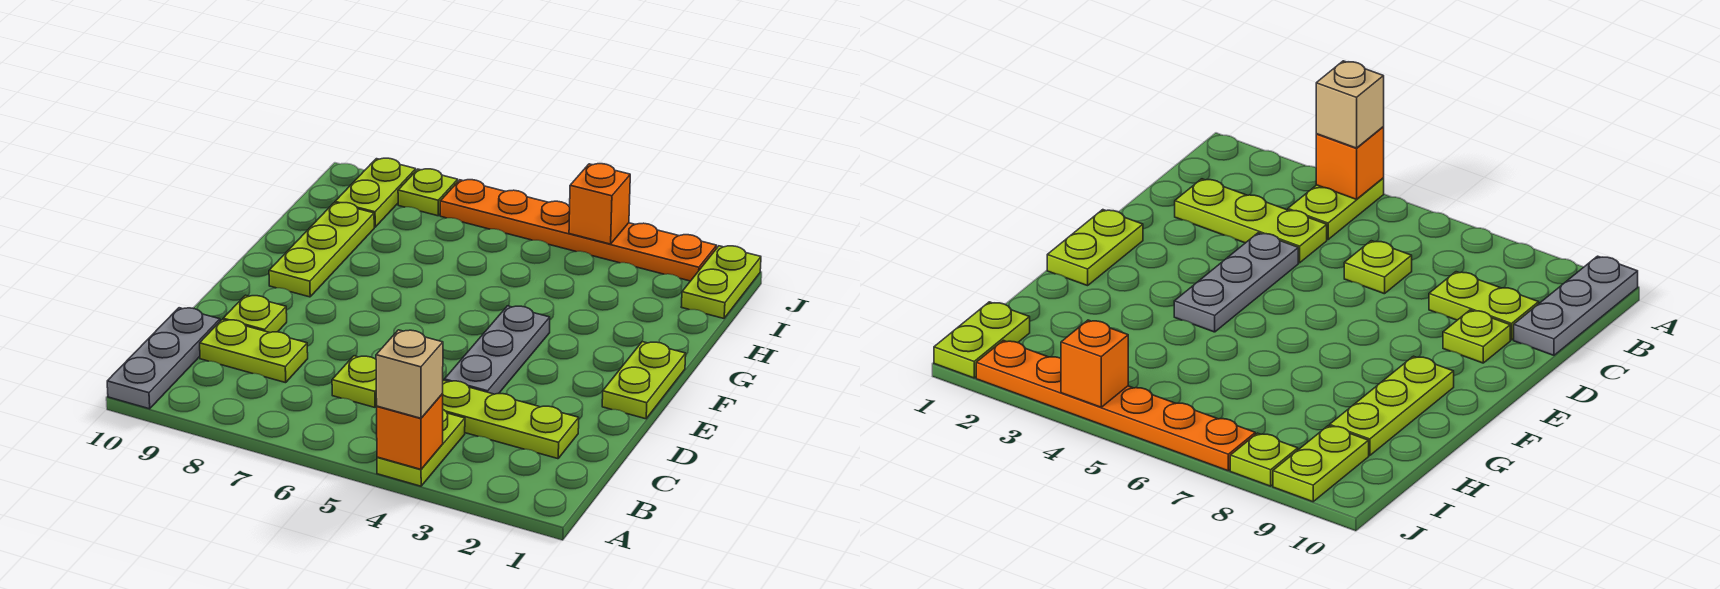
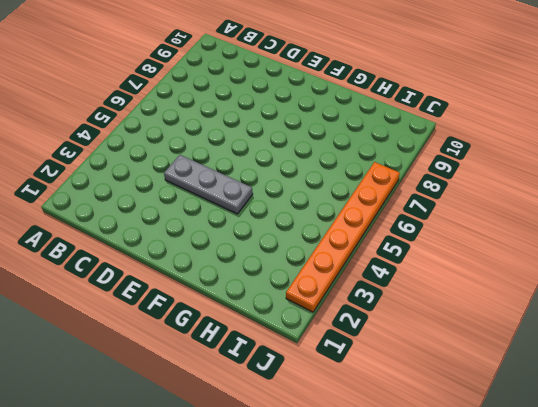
none -> lime 1x2 plate [377,410,465,486]
none -> grey 1x3 plate [107,308,220,409]
none -> lime 1x3 plate [442,380,579,459]

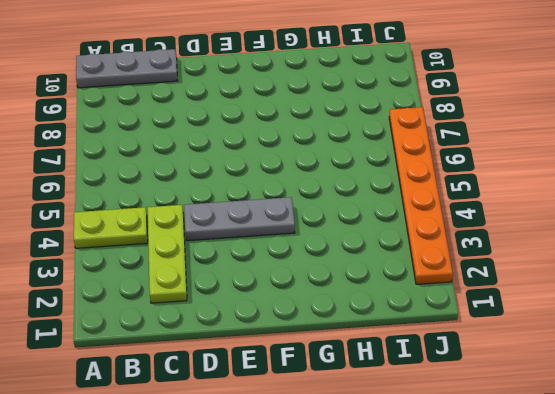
none -> lime 1x1 plate [332,356,377,407]
none -> lime 1x2 plate [200,320,308,383]
none -> lime 1x1 plate [223,295,287,333]

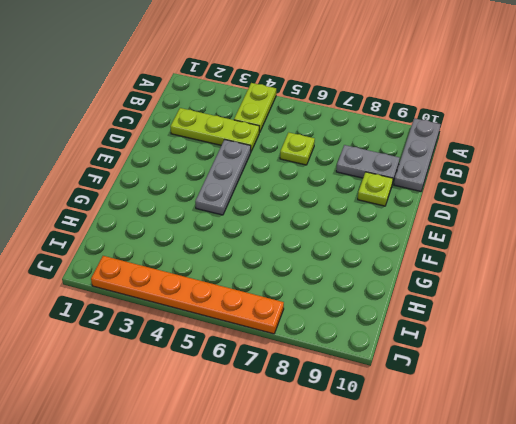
grey 1x2 plate [336,145,400,181] -> lime 1x2 plate [200,320,308,383]
none -> lime 1x2 plate [602,342,686,419]
none -> lime 1x3 plate [269,203,374,297]
none -> lime 1x2 plate [681,246,761,318]

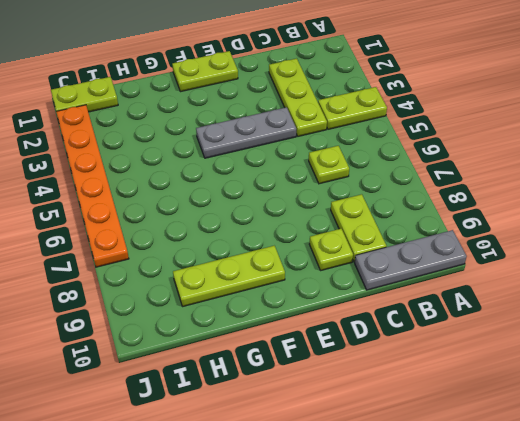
none -> lime 1x2 plate [335,158,416,227]
none -> lime 1x1 plate [398,169,458,216]
none -> orange 1x1 brick [377,394,443,469]

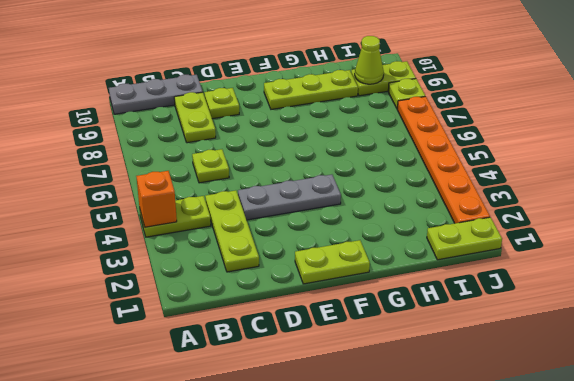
lime 1x1 cone [355,36,384,84] -> none
none -> orange 1x1 brick [569,164,630,244]
none -> tan 1x1 brick [376,330,443,418]

